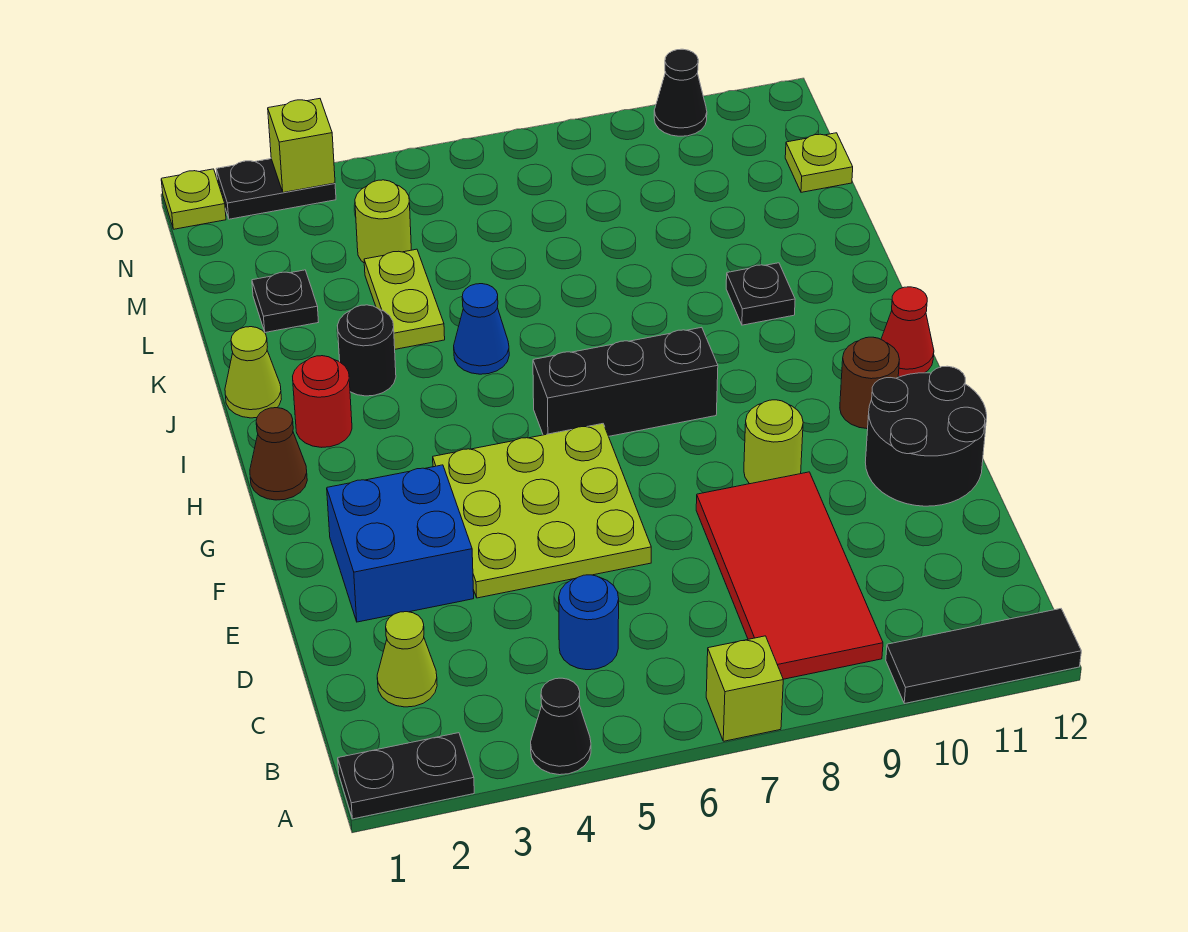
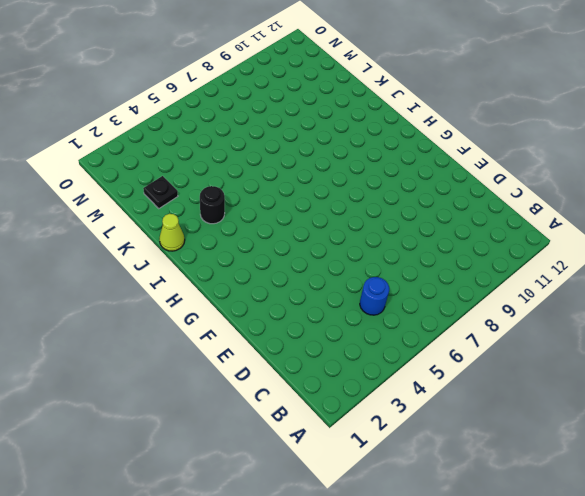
none -> black 1x2 plate [338,733,474,819]
none -> black 1x1 cone [531,678,591,775]
none -> lime 1x1 brick [706,636,783,741]

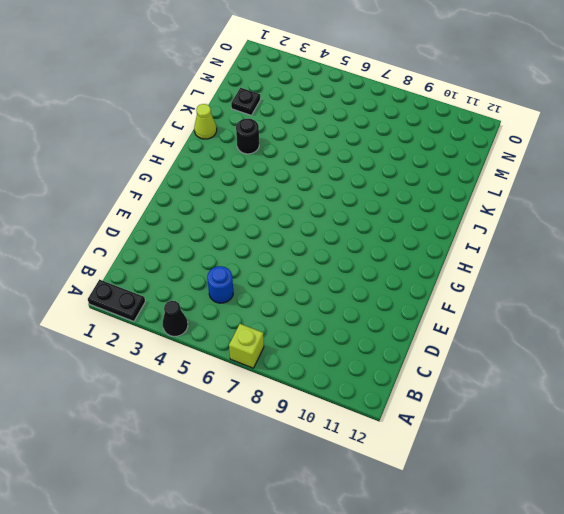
none -> black 1x3 tile [886,609,1081,704]
none -> red 2x4 tile [696,472,883,679]
none -> lime 1x1 cone [377,612,437,707]

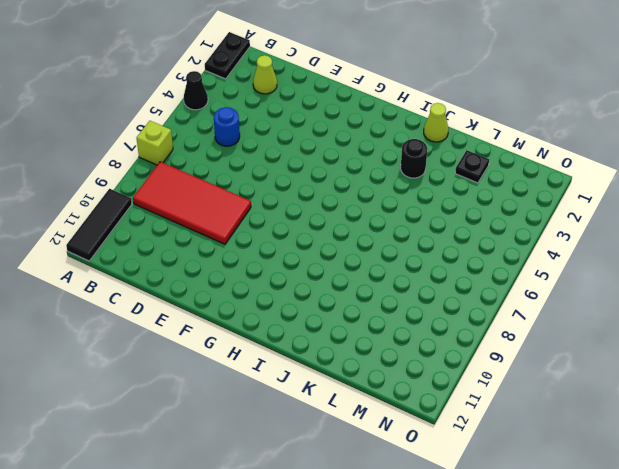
none -> blue 2x2 brick [327,465,474,622]
none -> lime 3x3 plate [433,424,651,598]
none -> black 2x2 round brick [865,366,987,506]

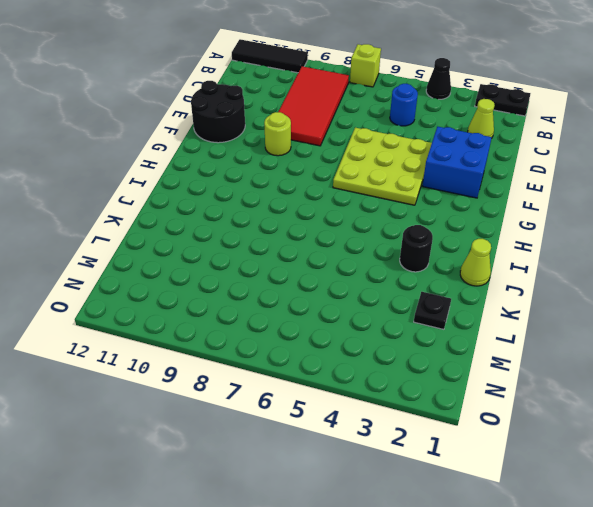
none -> brown 1x1 round brick [840,337,899,429]
none -> brown 1x1 cone [250,408,307,500]
none -> black 1x3 brick [533,327,718,436]

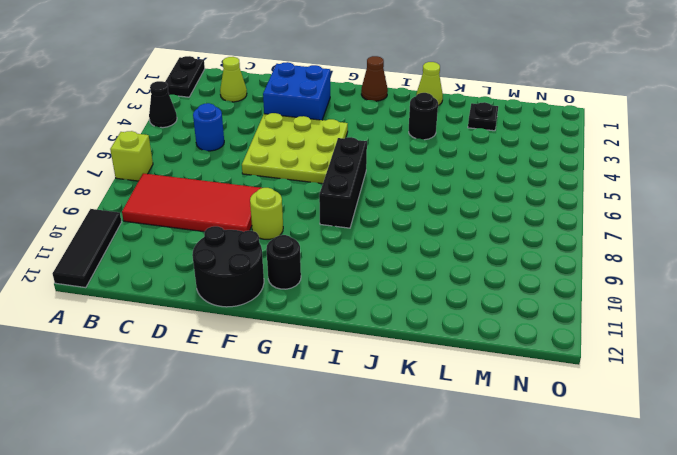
black 1x1 round brick [266,235,301,289] -> brown 1x1 round brick [840,337,899,429]
none -> red 1x1 cone [881,287,934,377]
none -> red 1x1 round brick [293,356,352,447]
none -> blue 1x1 cone [454,284,509,374]

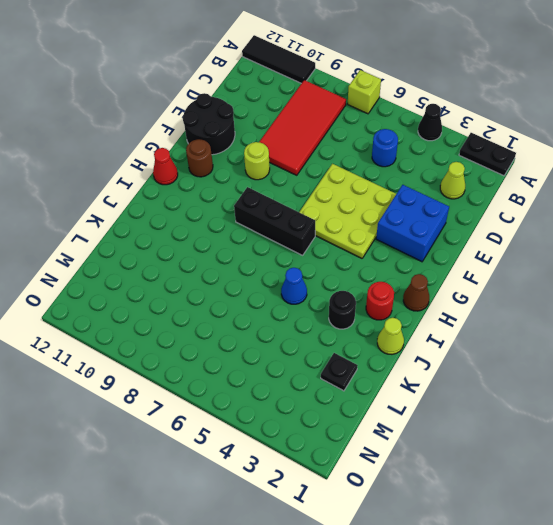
none -> black 1x1 plate [726,263,795,325]
none -> lime 1x2 plate [364,249,445,349]
none -> lime 1x1 round brick [355,180,411,263]

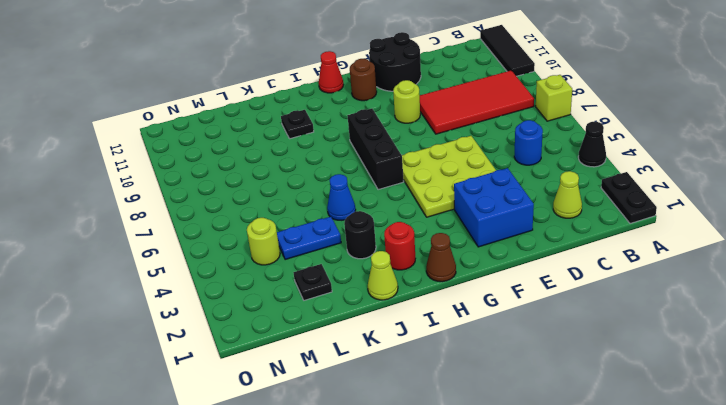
blue 1x2 plate [277,217,341,260] -> lime 1x2 plate [364,249,445,349]
none -> lime 1x1 plate [785,133,853,192]
none -> lime 1x1 plate [161,169,226,229]
none -> black 1x2 plate [217,159,336,219]

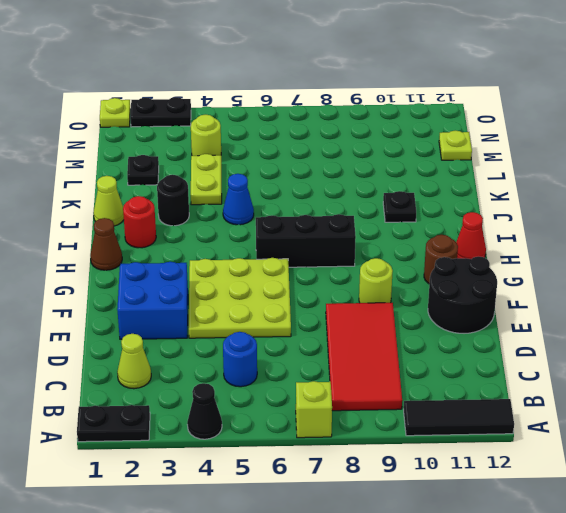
none -> black 1x1 cone [654,49,707,136]
none -> lime 1x1 brick [268,99,335,192]

